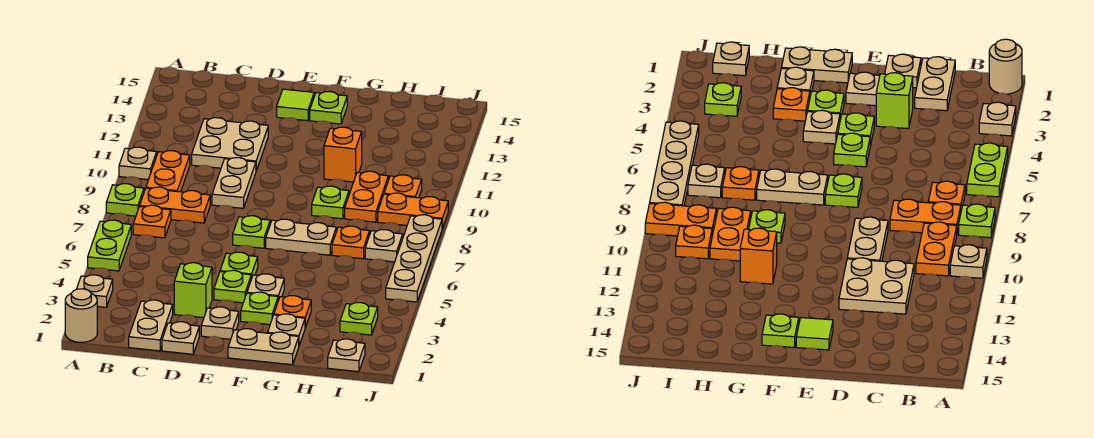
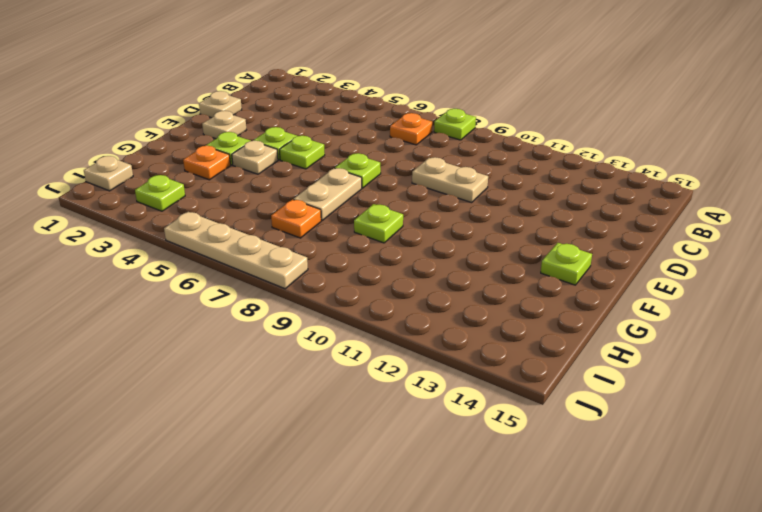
none -> tan 1x1 round brick [65,289,97,342]
none -> tan 1x1 plate [77,275,113,307]
none -> lime 1x2 plate [88,220,131,271]
none -> tan 1x1 plate [119,147,157,180]

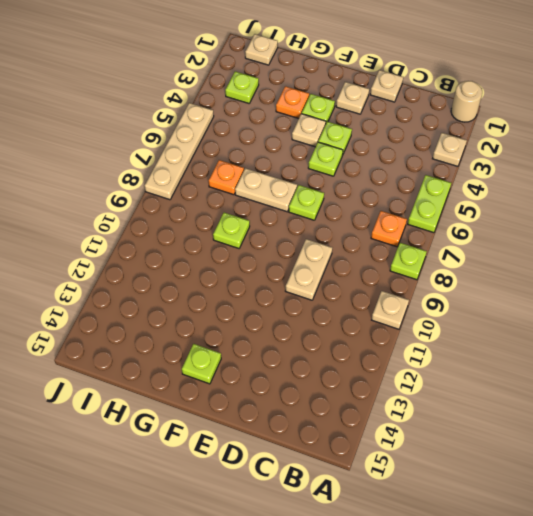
none -> orange 1x2 plate [140,187,210,223]
none -> orange 1x2 plate [146,151,190,192]
none -> tan 1x2 plate [129,300,173,351]
none -> tan 2x2 plate [192,118,268,171]

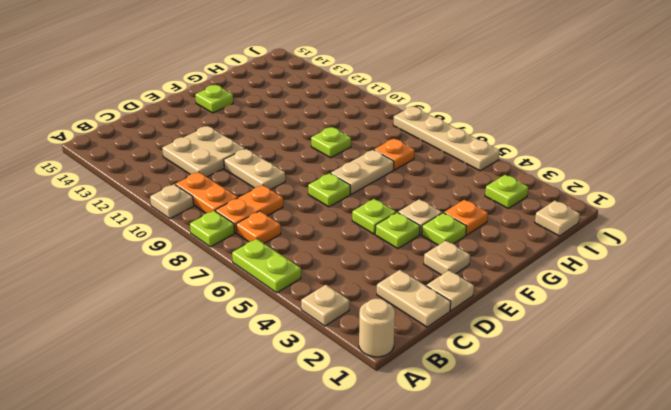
none -> lime 1x1 brick [174,263,212,318]
none -> lime 1x1 tile [277,89,314,121]
none -> tan 1x2 plate [228,329,299,365]
none -> tan 1x1 plate [268,314,305,345]

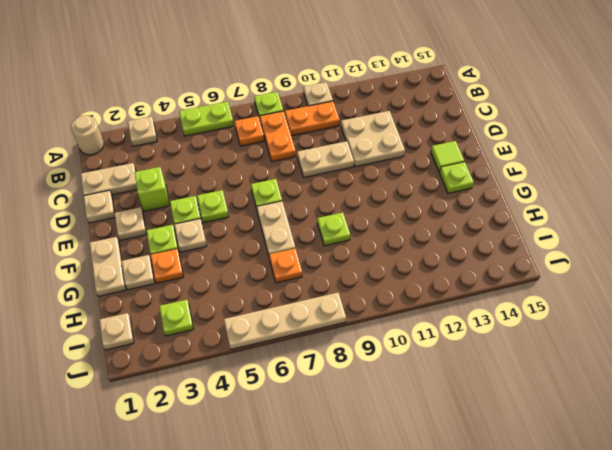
none -> orange 1x1 brick [324,127,362,182]
none -> orange 1x2 plate [345,171,388,222]
none -> tan 1x1 plate [365,230,403,262]
none -> orange 1x2 plate [378,193,448,229]

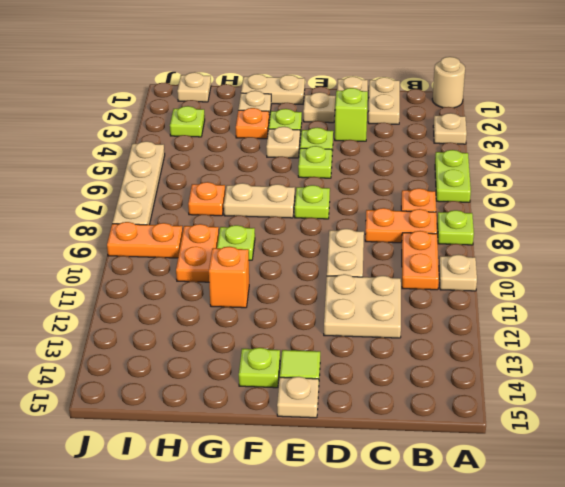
tan 1x1 plate [277,377,319,418] -> tan 1x1 plate moved to [365,230,403,262]
none -> orange 1x1 plate [384,175,422,198]

